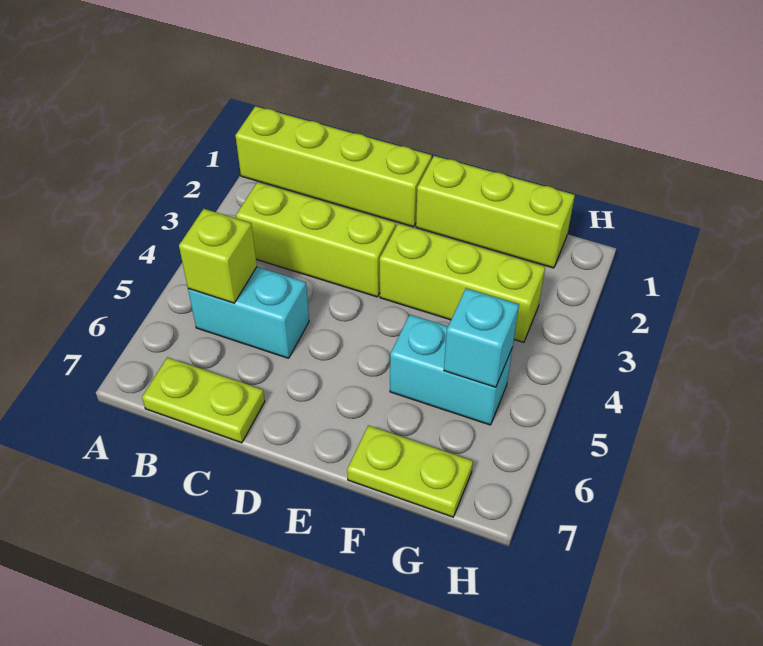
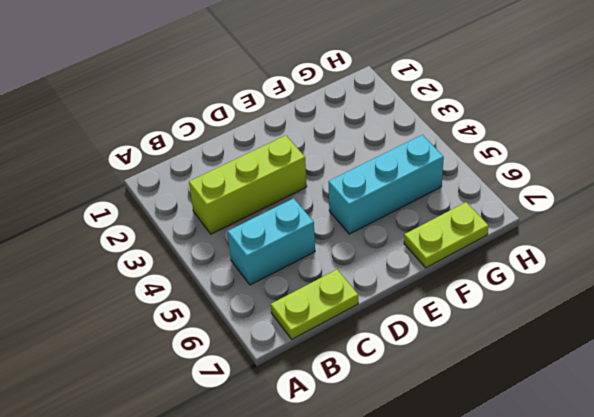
cyan 1x3 brick [328,135,444,234] -> cyan 1x2 brick [390,315,512,425]
none -> lime 1x4 brick [235,106,432,227]
none -> lime 1x3 brick [416,156,575,268]

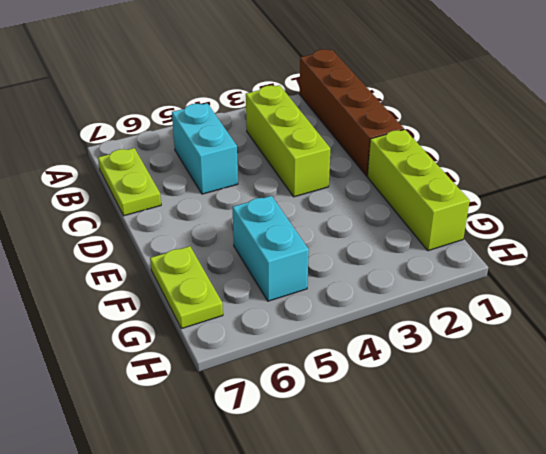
brown 1x4 brick [299,49,404,176] -> lime 1x4 brick [235,106,432,227]
none -> lime 1x3 brick [380,223,545,342]
none -> lime 1x1 brick [179,209,257,303]

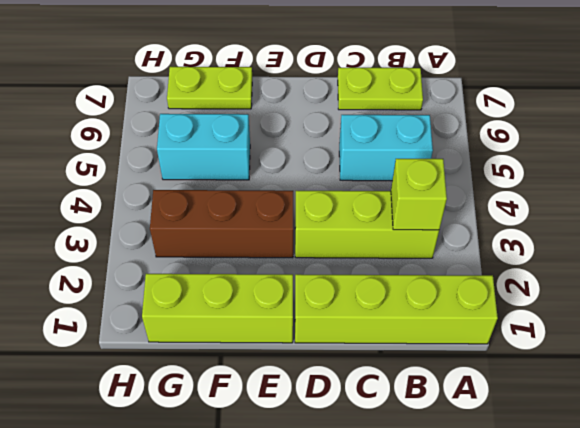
lime 1x1 brick [391,159,447,230] -> lime 1x1 brick moved to [179,209,257,303]
brown 1x3 brick [150,190,293,258] -> lime 1x3 brick [380,223,545,342]
none -> cyan 1x1 brick [444,288,519,387]

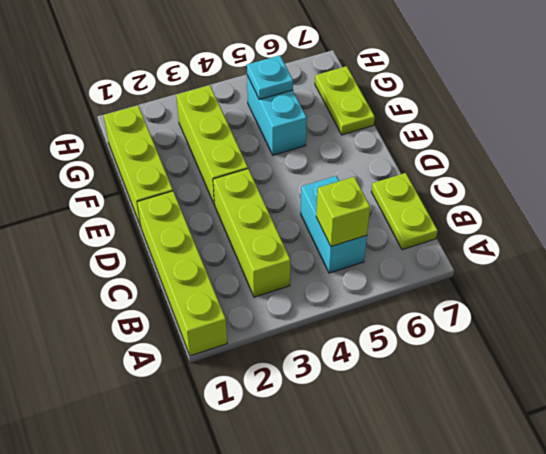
cyan 1x1 plate [247,55,293,99] -> cyan 1x1 brick [444,288,519,387]

